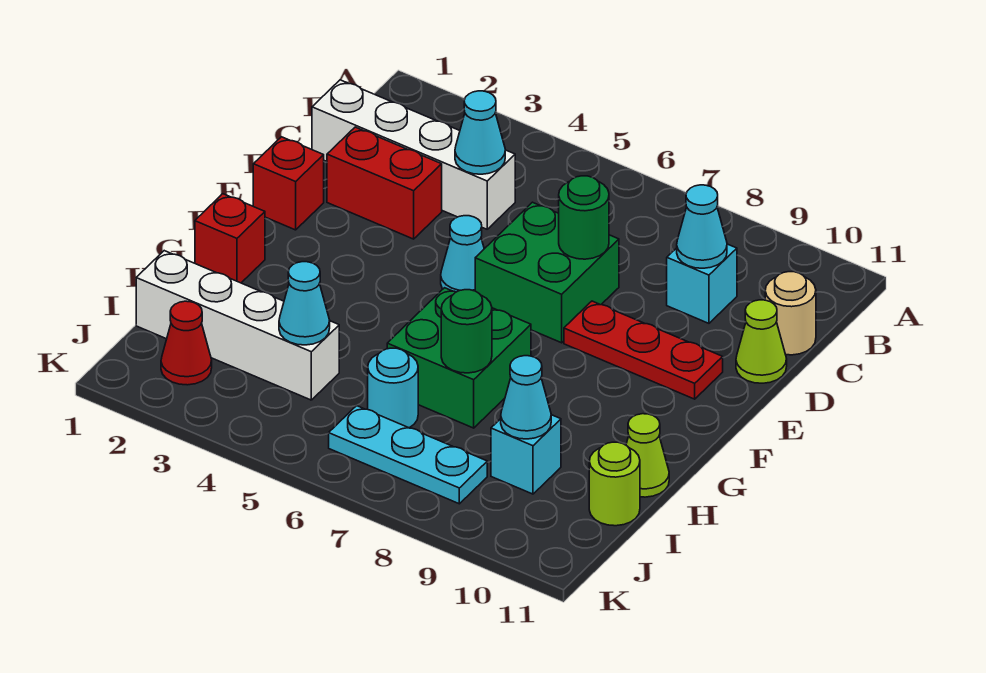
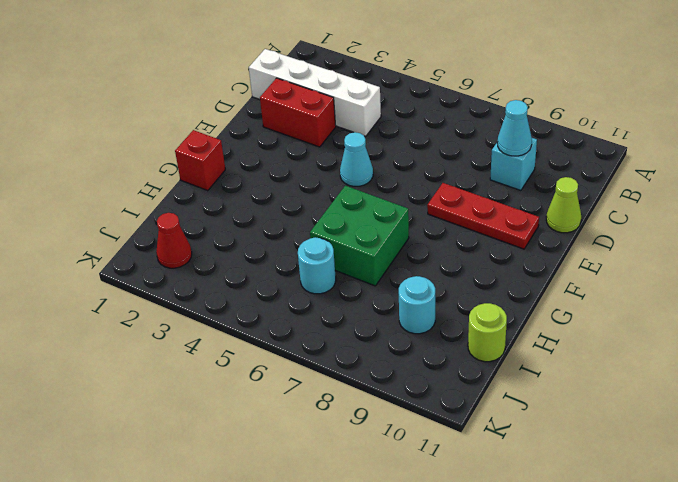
cyan 1x1 round brick [399,276,435,334] -> cyan 1x1 brick [491,415,561,494]
none -> tan 1x1 round brick [765,272,816,355]
none -> green 2x2 brick [475,202,619,343]
none -> red 1x1 brick [253,137,324,230]

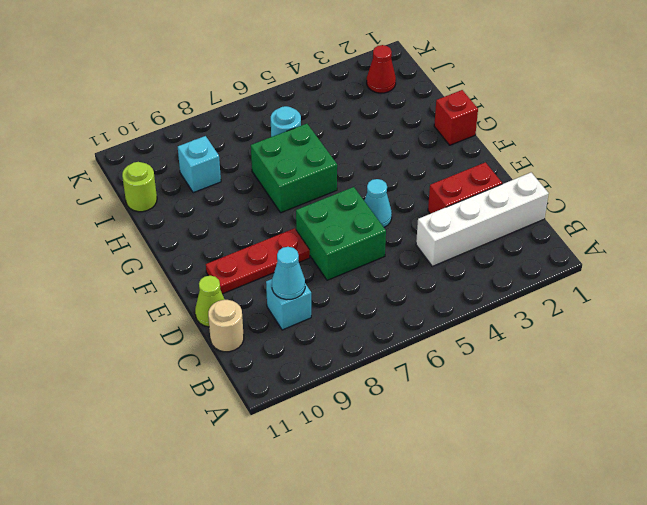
none -> red 1x1 brick [253,137,324,230]
none -> lime 1x1 cone [626,414,669,497]
none -> white 1x4 brick [136,251,339,400]

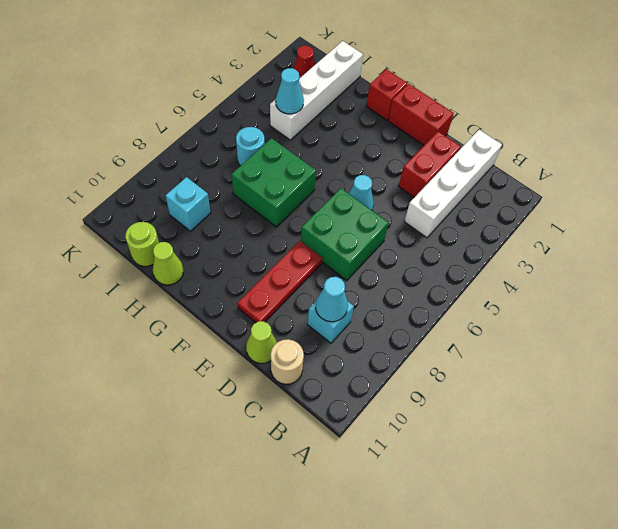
red 1x2 brick [388,84,454,145] -> red 1x1 brick [253,137,324,230]
none -> cyan 1x3 plate [329,406,487,504]
none -> cyan 1x1 cone [455,91,505,174]
none -> green 1x1 round brick [559,176,609,259]

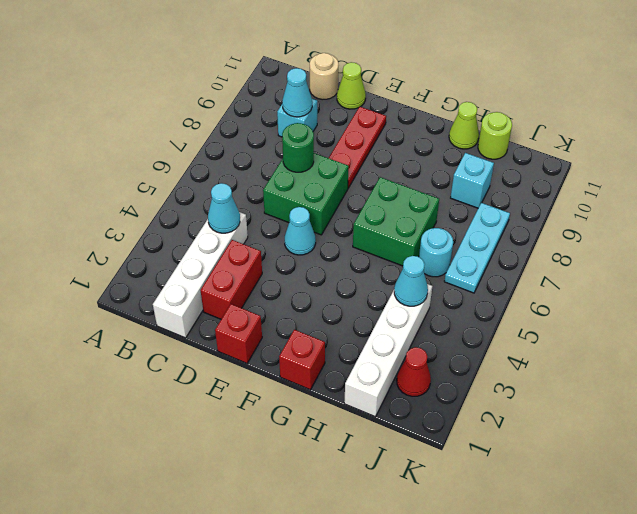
none -> green 1x1 round brick [441,290,492,373]
none -> cyan 1x1 cone [501,356,551,439]

